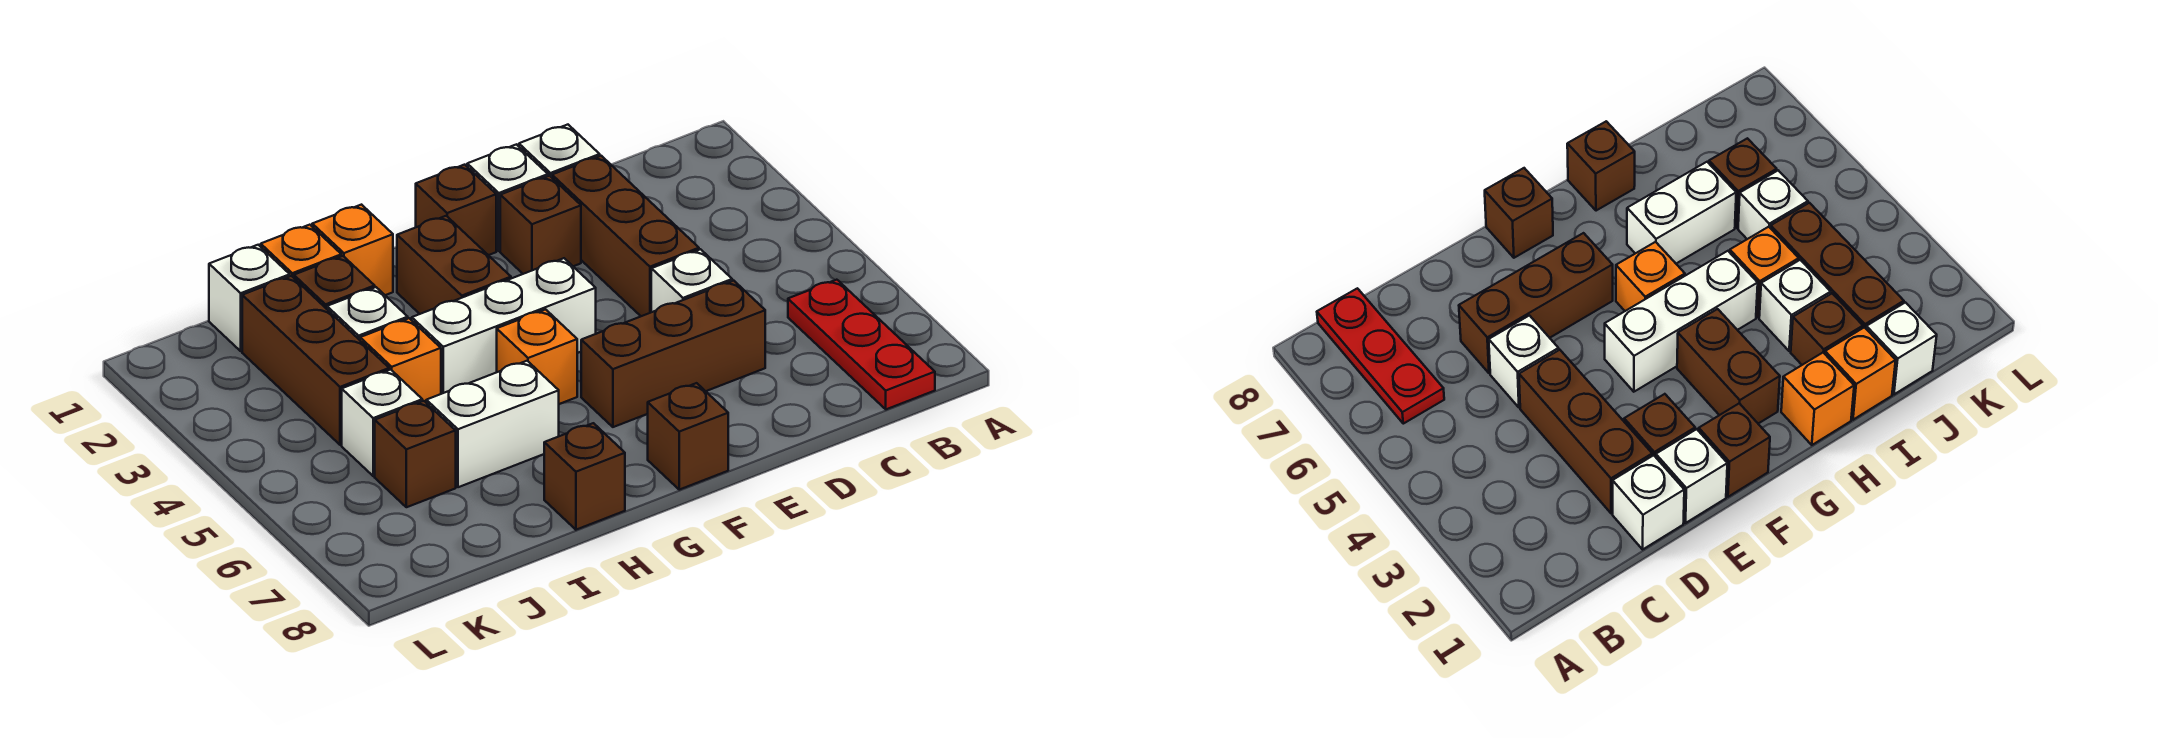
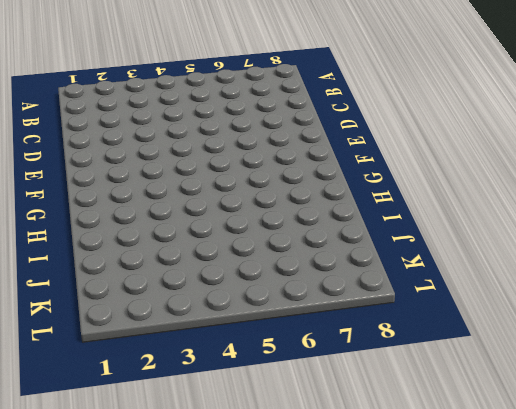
none -> red 1x3 plate [788,280,935,409]
none -> white 1x1 brick [519,125,600,177]
none -> brown 1x3 brick [552,156,699,316]

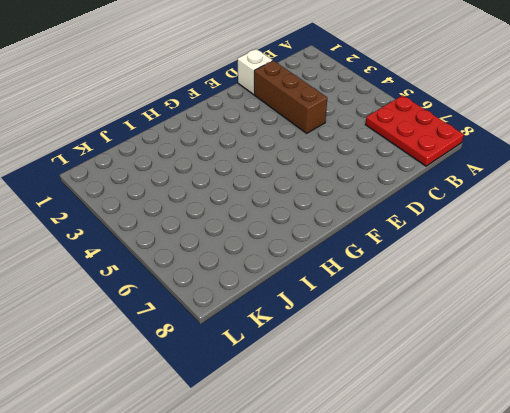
red 2x3 plate [365,95,464,166] -> red 1x3 plate [788,280,935,409]
none -> white 1x1 brick [651,249,732,312]
none -> brown 1x3 brick [581,281,765,427]
none -> white 1x1 brick [467,144,548,251]

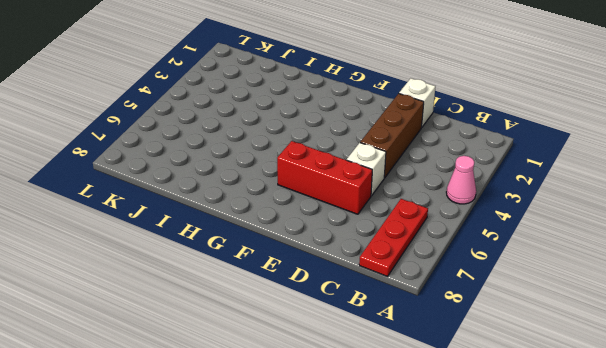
pink 1x1 cone [446,156,476,204] -> none
red 1x3 brick [277,141,372,214] -> brown 1x3 brick [581,281,765,427]
none -> white 1x1 brick [467,144,548,251]
none -> brown 1x1 brick [500,176,581,274]
none -> brown 1x1 brick [416,165,496,255]

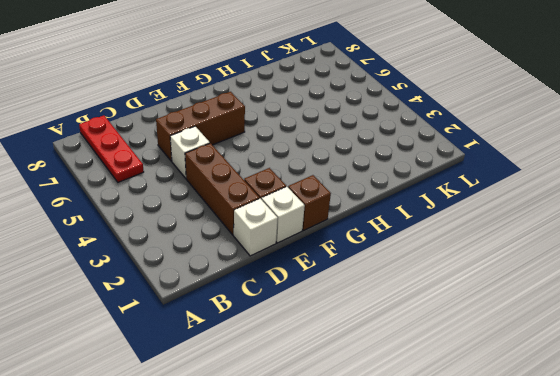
none -> white 1x3 brick [412,258,596,394]
none -> brown 1x1 brick [648,383,728,490]
none -> brown 1x2 brick [397,216,511,314]

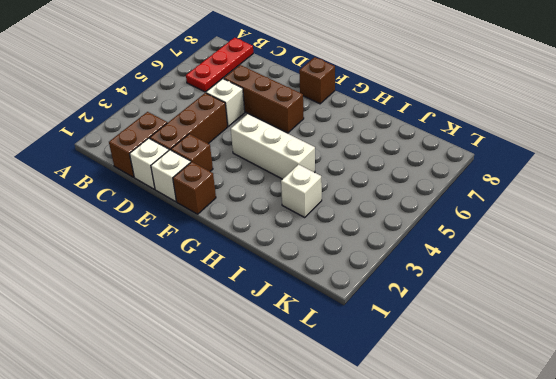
brown 1x2 brick [109,112,167,177] -> brown 1x2 brick moved to [397,216,511,314]
none -> orange 1x1 brick [497,309,577,404]
none -> orange 1x1 brick [312,205,393,295]
none -> white 1x2 brick [426,361,559,487]

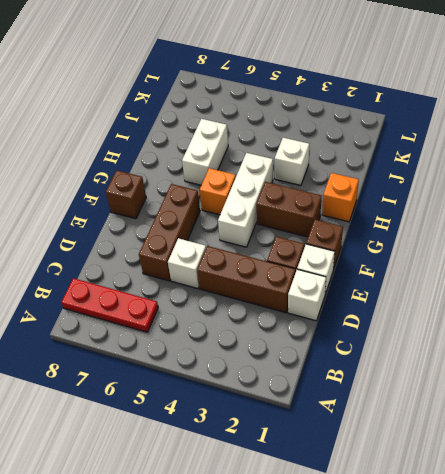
none -> brown 1x1 brick [544,423,625,530]
none -> orange 1x1 brick [261,225,341,278]
none -> brown 1x1 brick [294,256,375,309]

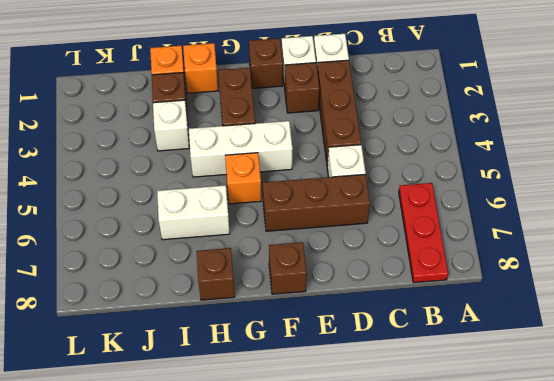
none -> orange 1x1 brick [360,318,441,402]
none -> white 1x1 brick [209,245,290,351]
none -> brown 1x3 brick [242,276,389,445]

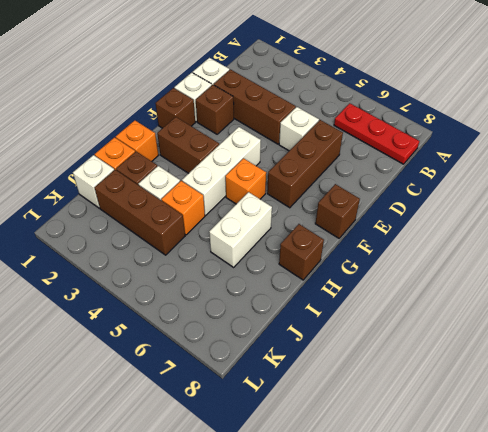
none -> white 1x1 brick [342,370,422,476]
none -> brown 1x1 brick [375,401,456,507]

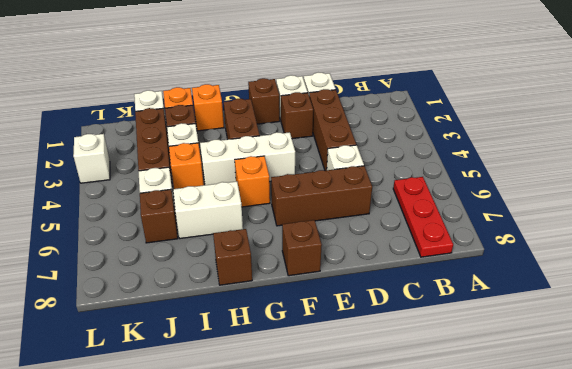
white 1x1 brick [73,134,110,183] -> none

